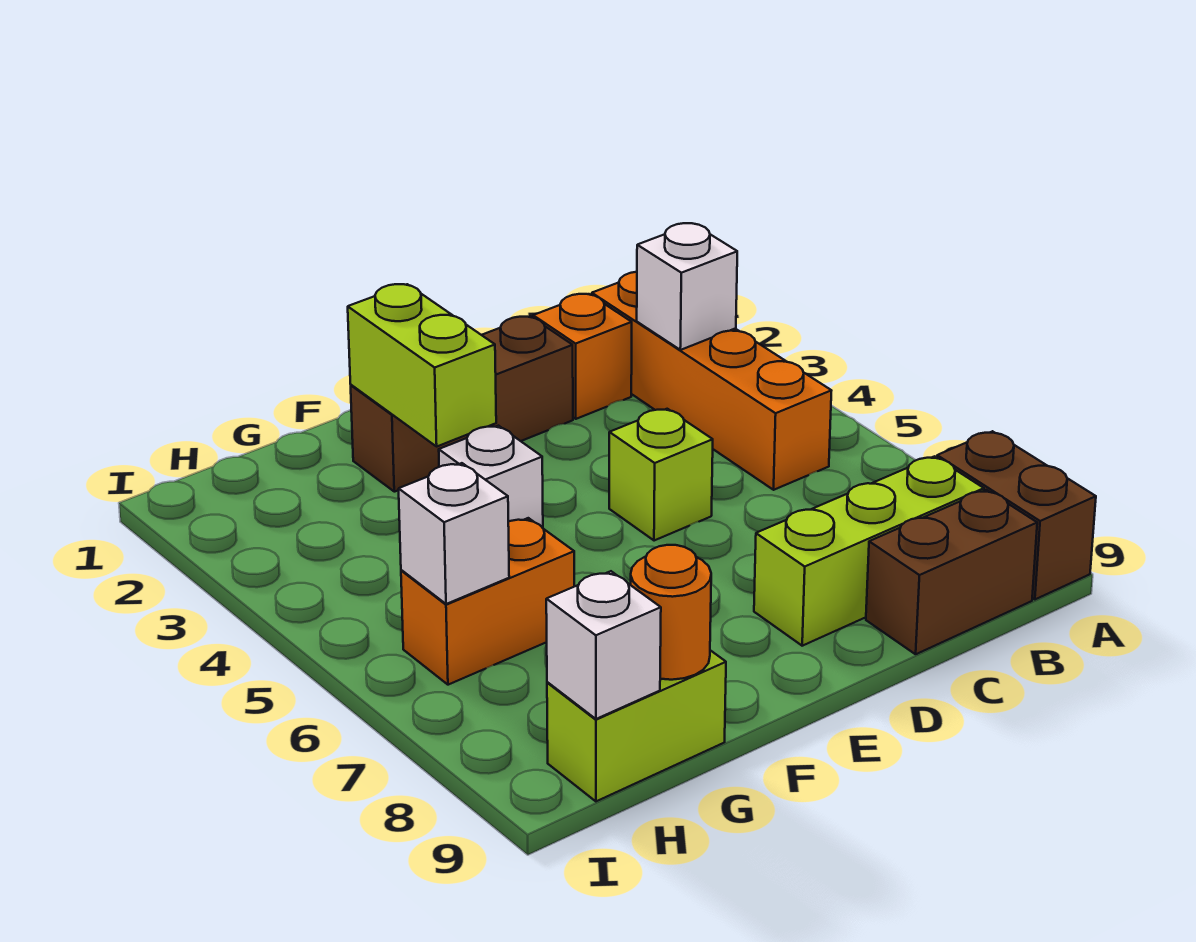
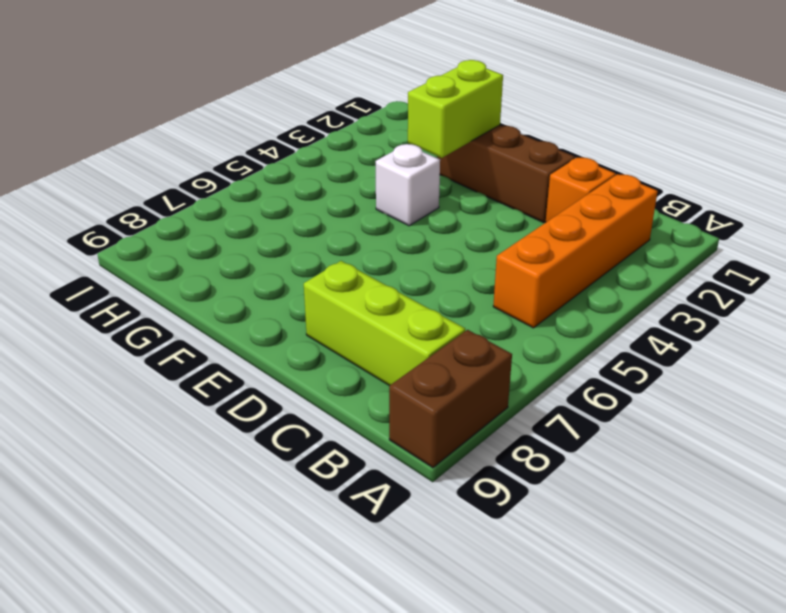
none -> brown 1x2 brick [866,490,1037,654]
none -> lime 1x1 brick [609,409,713,541]
none -> orange 1x2 brick [401,518,574,685]

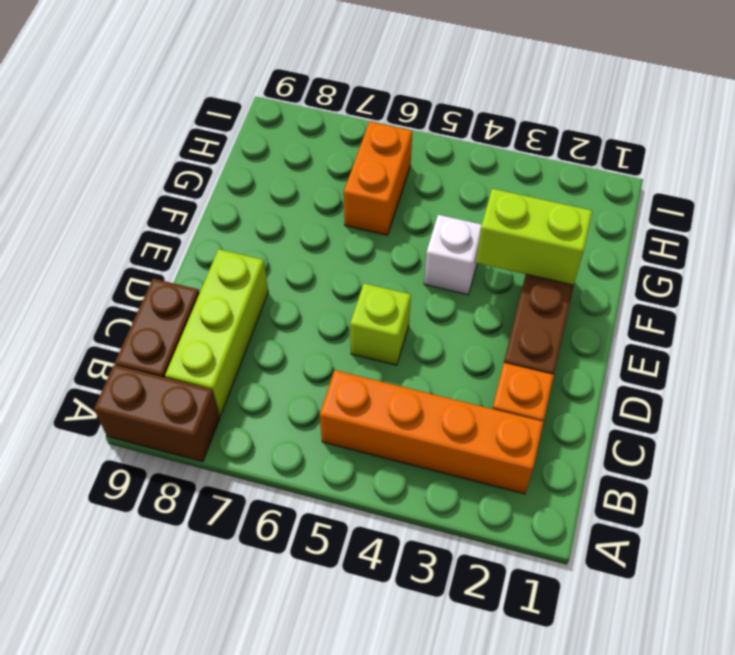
none -> lime 1x2 brick [547,650,726,801]
none -> white 1x1 brick [637,223,737,350]
none -> orange 1x1 round brick [631,545,711,680]

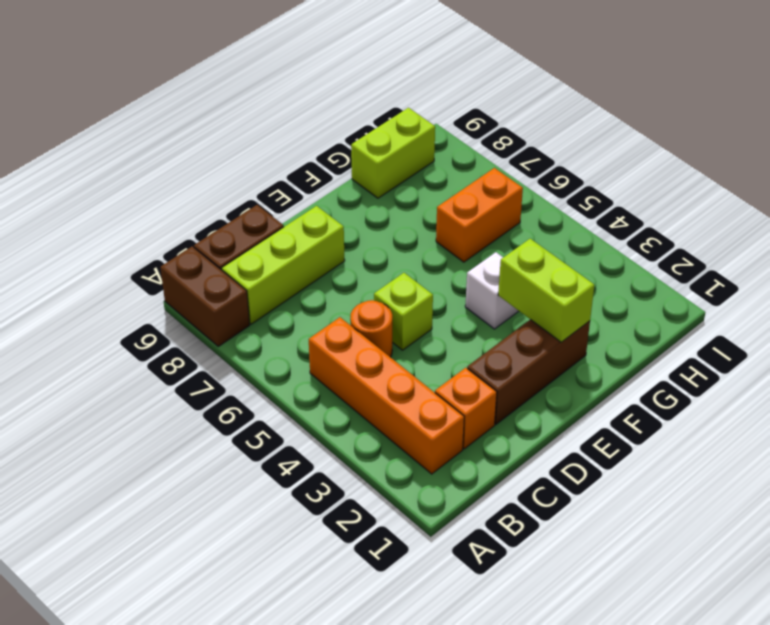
orange 1x1 round brick [350,300,392,357] -> orange 1x1 round brick moved to [631,545,711,680]
none -> white 1x1 brick [637,223,737,350]
none -> white 1x1 brick [399,463,509,604]
none -> white 1x1 brick [546,571,661,719]

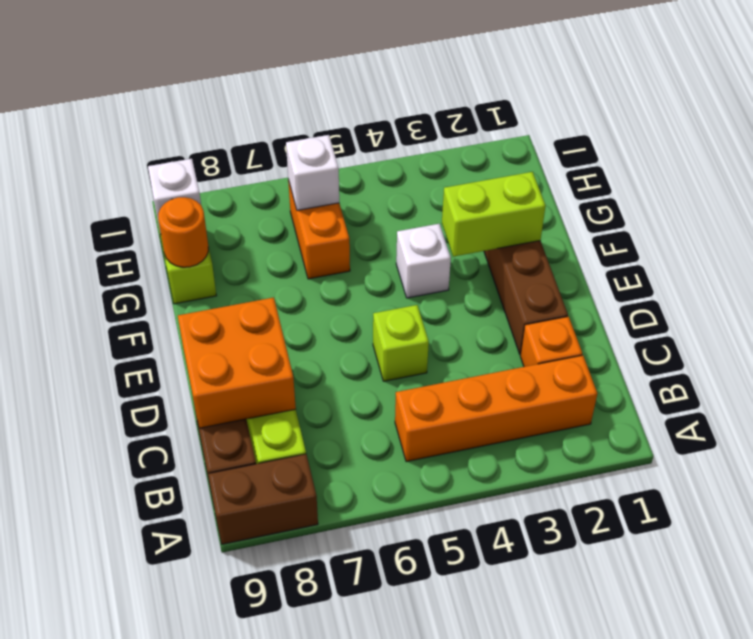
orange 2x2 brick [178,298,296,428] -> none
none -> white 1x1 brick [637,223,737,350]

